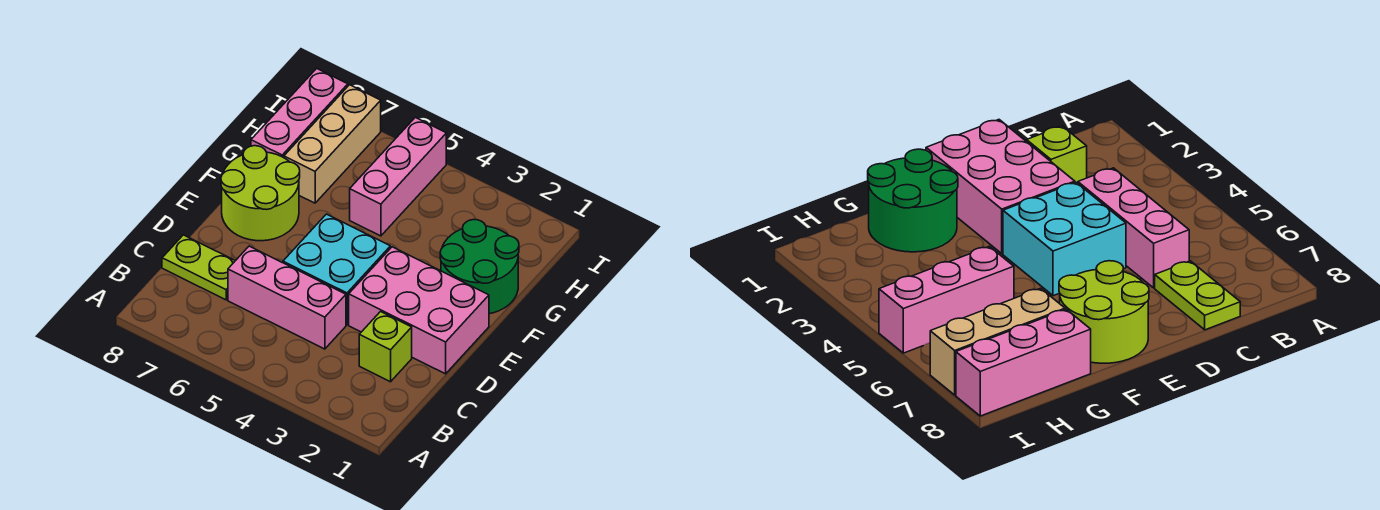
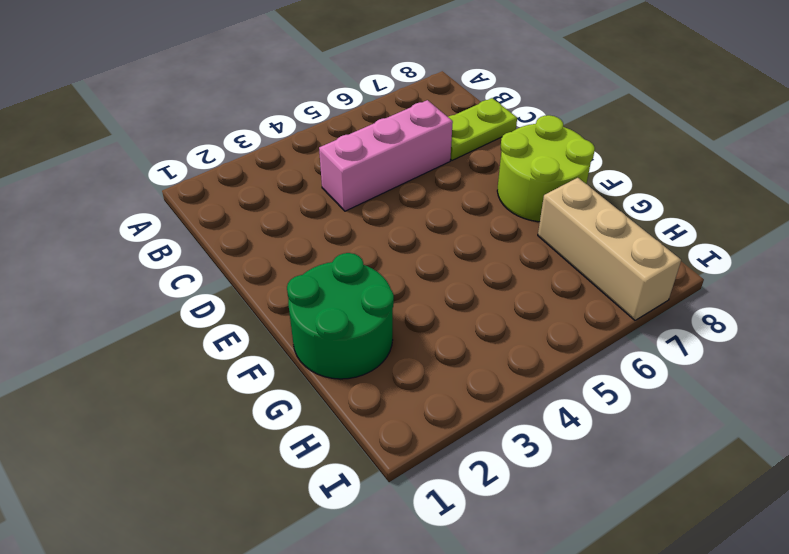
none -> lime 1x1 brick [359,312,412,382]
none -> pink 2x3 brick [349,247,489,374]

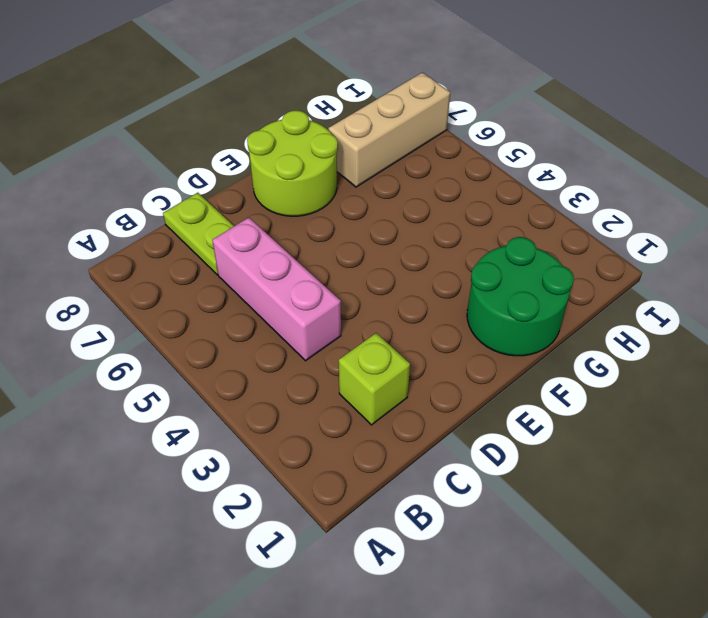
none -> pink 2x3 brick [349,247,489,374]
none -> cyan 2x2 brick [283,214,390,325]

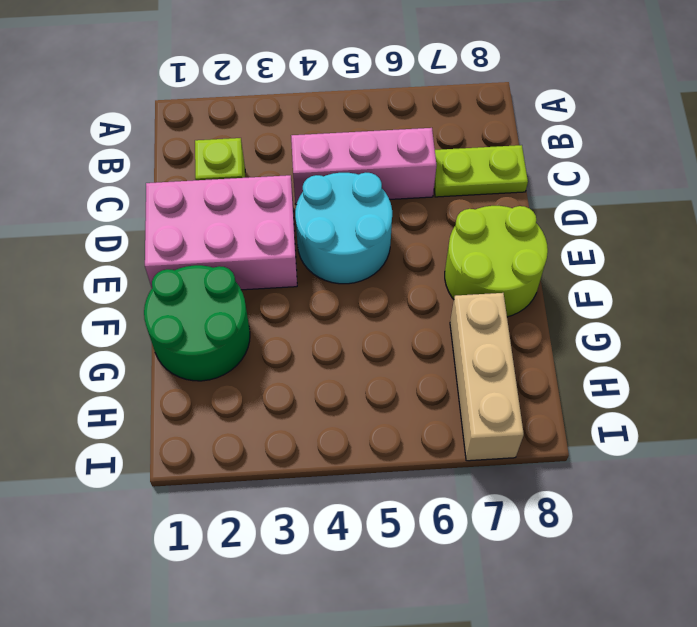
cyan 2x2 round brick [295,173,392,284] -> cyan 2x2 brick [283,214,390,325]
none -> pink 1x3 brick [350,117,446,236]
none -> pink 1x3 brick [251,68,348,158]

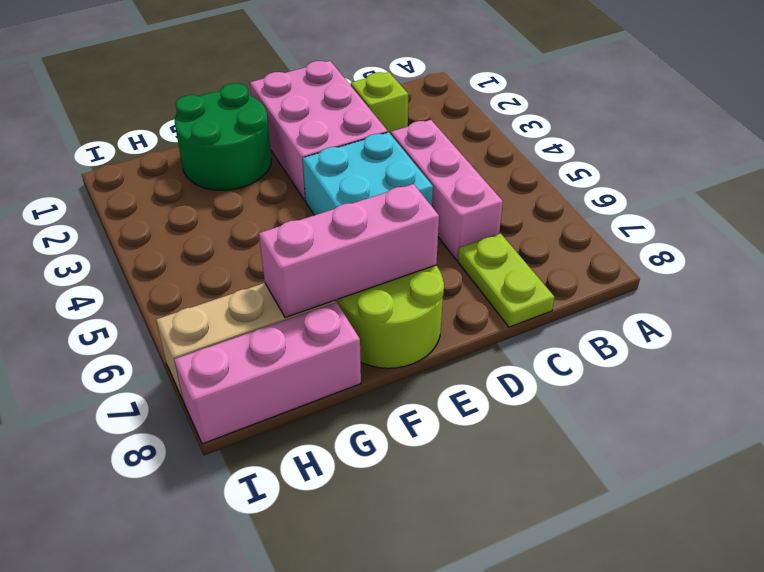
pink 1x3 brick [259,184,439,318] -> pink 1x3 brick moved to [350,117,446,236]

